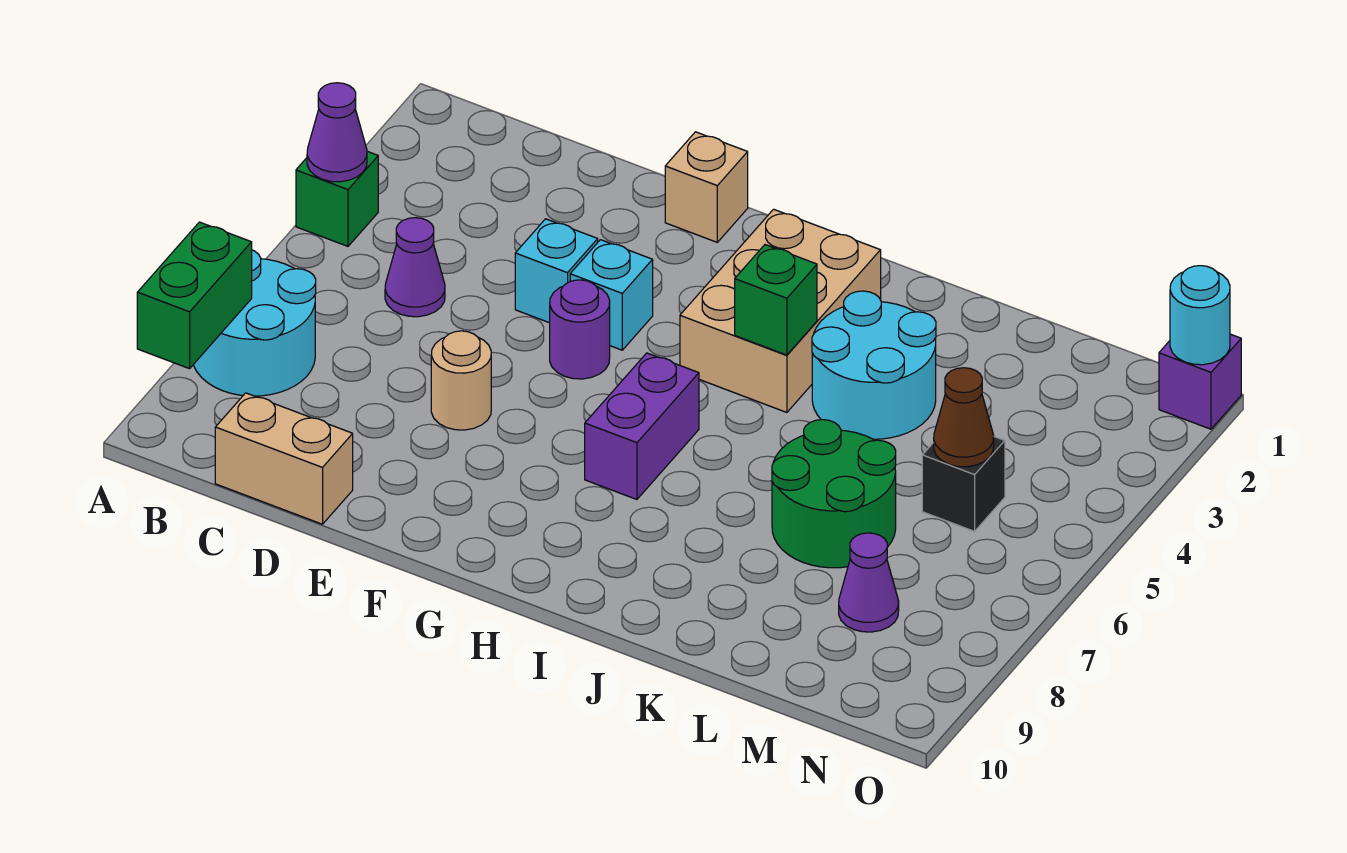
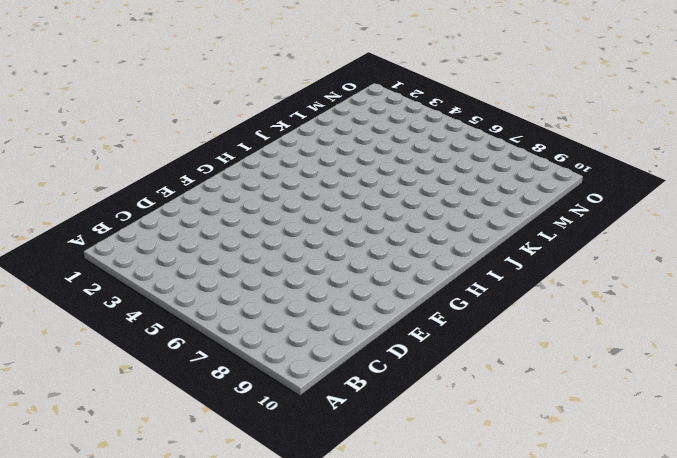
none -> green 1x1 brick [296,151,378,246]
none -> cyan 2x2 round brick [193,250,316,396]
none -> purple 1x1 cone [385,218,445,317]

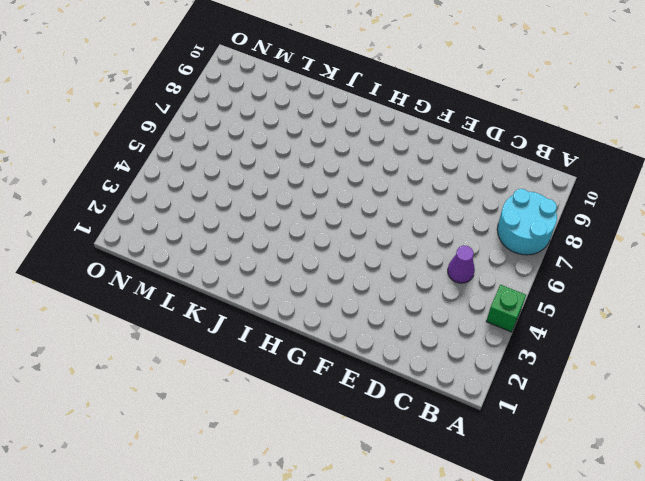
none -> tan 1x2 brick [215,393,353,524]
none -> cyan 1x1 brick [515,219,598,323]
none -> tan 1x1 round brick [431,331,491,430]

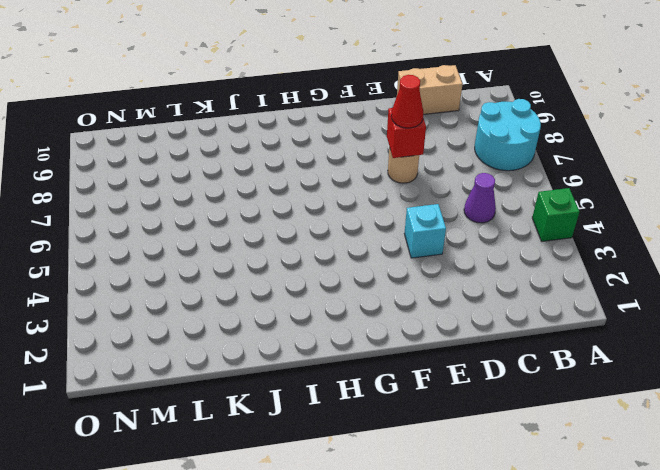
red 1x1 brick [387,108,426,158] -> none
red 1x1 cone [391,75,423,128] -> none
none -> tan 1x1 brick [665,132,748,242]
none -> cyan 1x1 brick [570,240,653,350]
none -> purple 1x1 round brick [550,280,610,379]

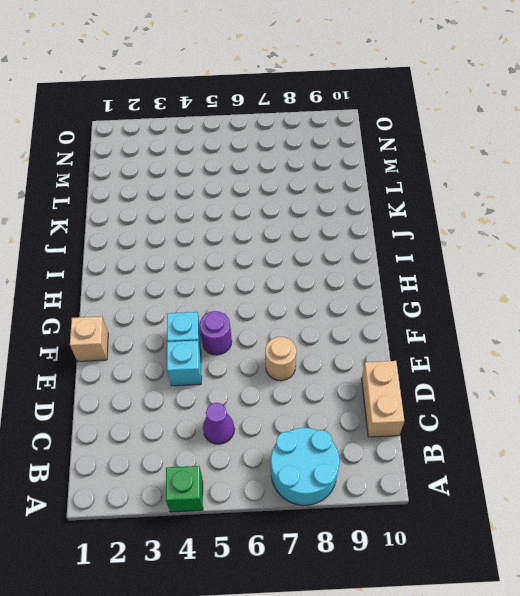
none -> tan 2x3 brick [680,209,881,412]
none -> purple 1x2 brick [585,353,699,499]
none -> cyan 2x2 round brick [812,291,936,439]

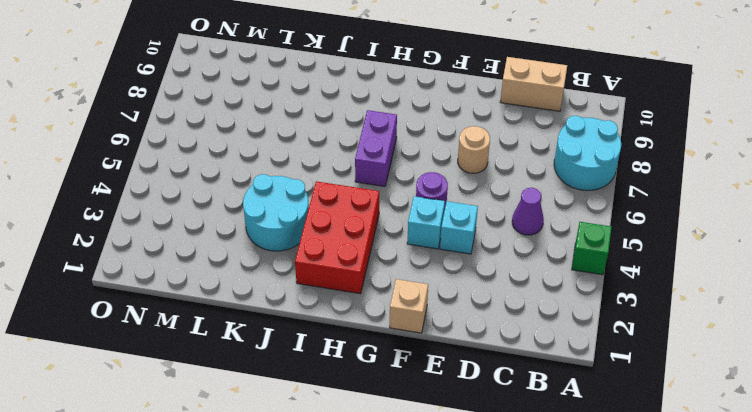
red 2x3 brick [295,181,379,294] -> tan 2x3 brick [680,209,881,412]
none -> green 2x2 round brick [772,420,896,568]
none -> black 1x1 brick [922,437,1005,531]
none -> purple 1x1 cone [839,533,899,632]

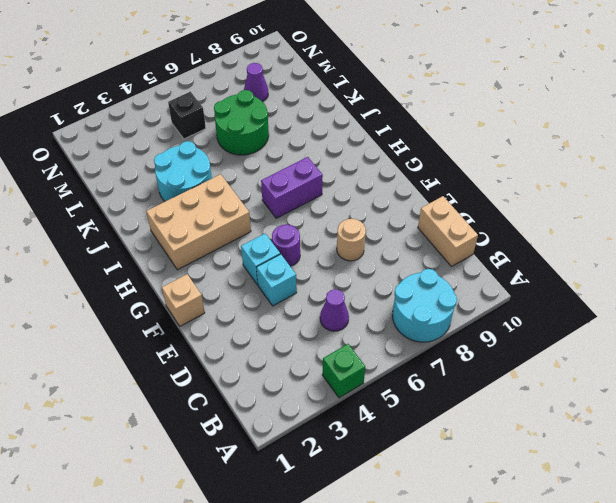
none -> purple 1x1 brick [1159,334,1241,429]
none -> purple 1x1 cone [307,83,367,182]
none -> green 1x2 brick [137,222,252,369]

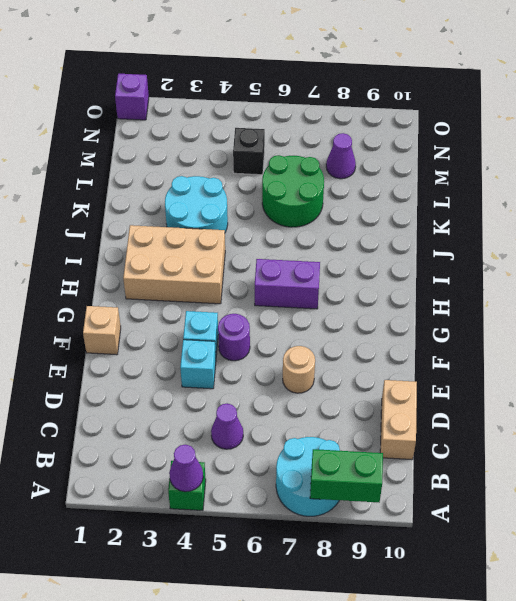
none -> green 1x1 brick [735,245,817,355]
none -> brown 1x1 cone [934,368,994,467]
none -> cyan 1x1 round brick [1170,266,1230,365]

